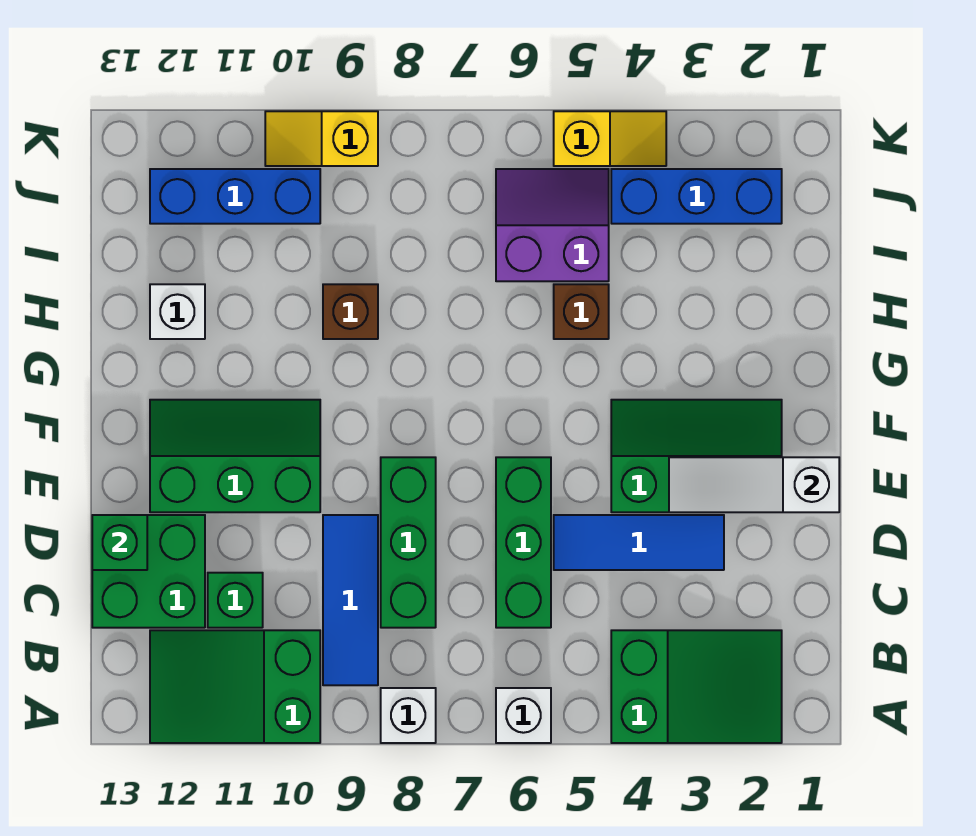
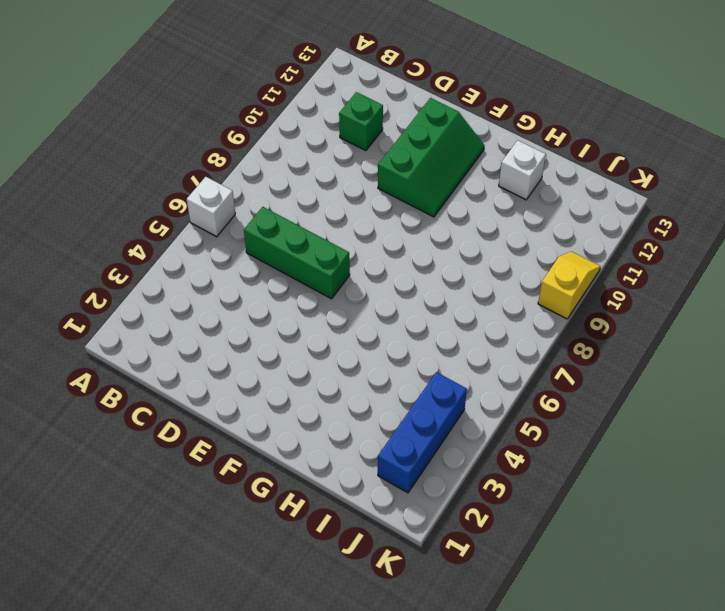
none -> green 2x3 slope [611,630,782,743]
none -> white 1x1 brick [381,688,436,743]
none -> green 2x3 slope [150,630,320,743]

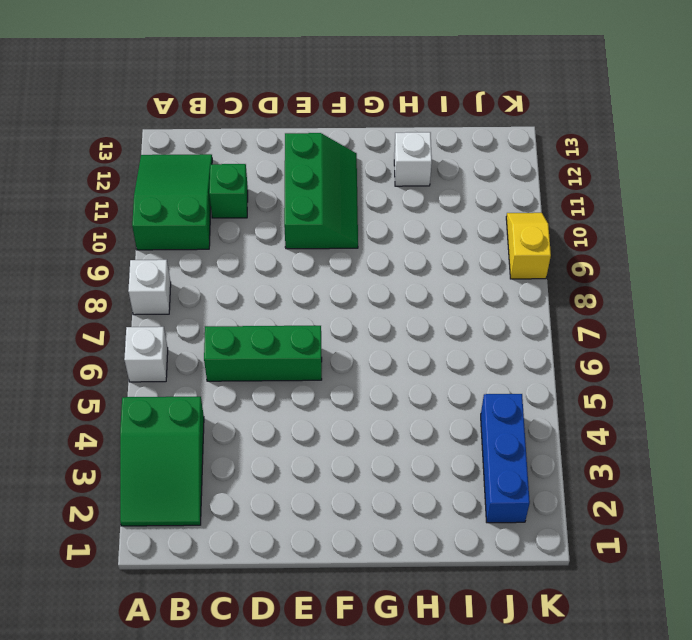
none -> blue 1x3 tile [323,515,378,685]
none -> green 1x3 brick [381,457,436,628]
none -> green 2x2 brick [92,515,205,628]

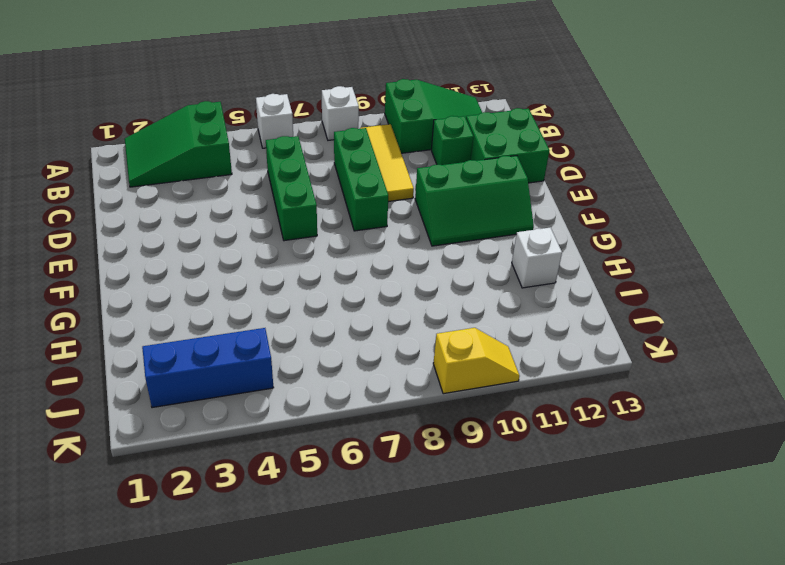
yellow 1x3 tile [360,124,414,202] -> blue 1x3 tile [323,515,378,685]
none -> blue 1x3 tile [554,515,724,570]
none -> green 2x3 slope [611,400,782,512]
none -> brown 1x1 brick [554,284,609,339]

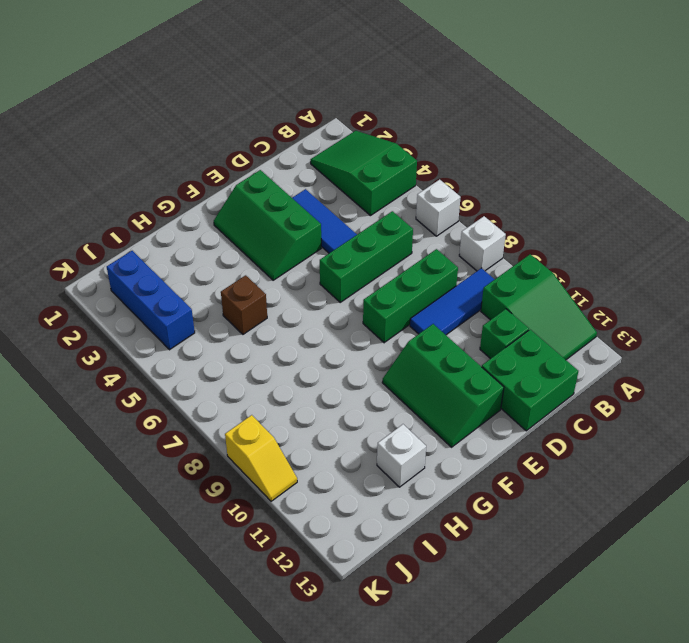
none -> brown 1x1 brick [323,284,378,339]
none -> purple 2x2 slope [496,169,609,281]
none -> blue 1x3 brick [150,169,320,224]

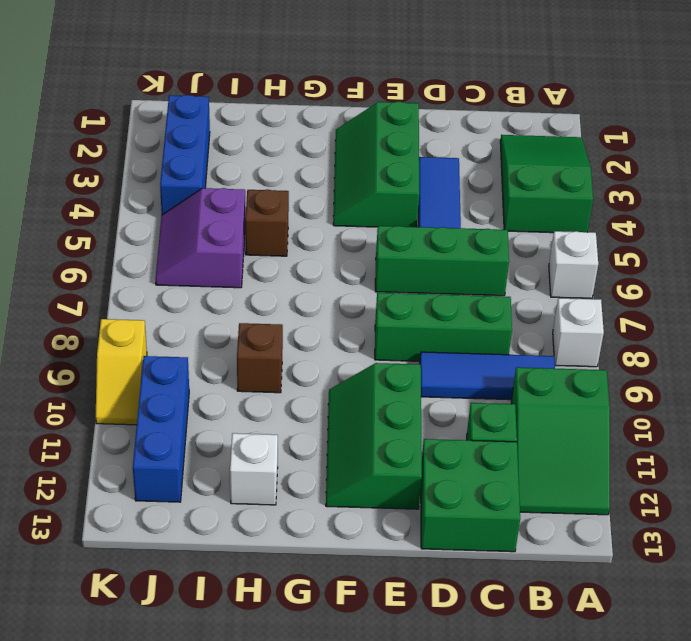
none -> yellow 1x2 slope [554,111,666,166]
none -> green 1x1 brick [92,515,147,570]
none -> white 1x3 slope [669,457,839,512]

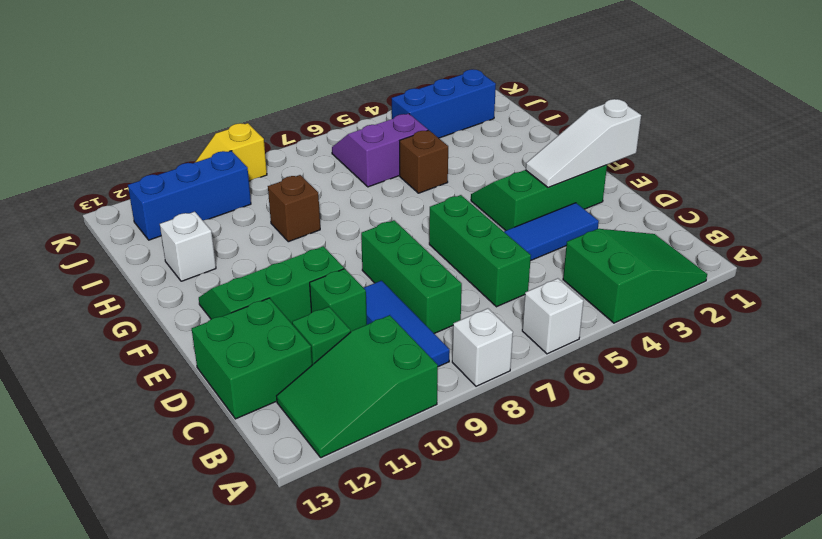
green 1x1 brick [310,269,367,331] -> green 1x1 brick moved to [92,515,147,570]
none -> yellow 1x2 slope [554,111,666,166]

